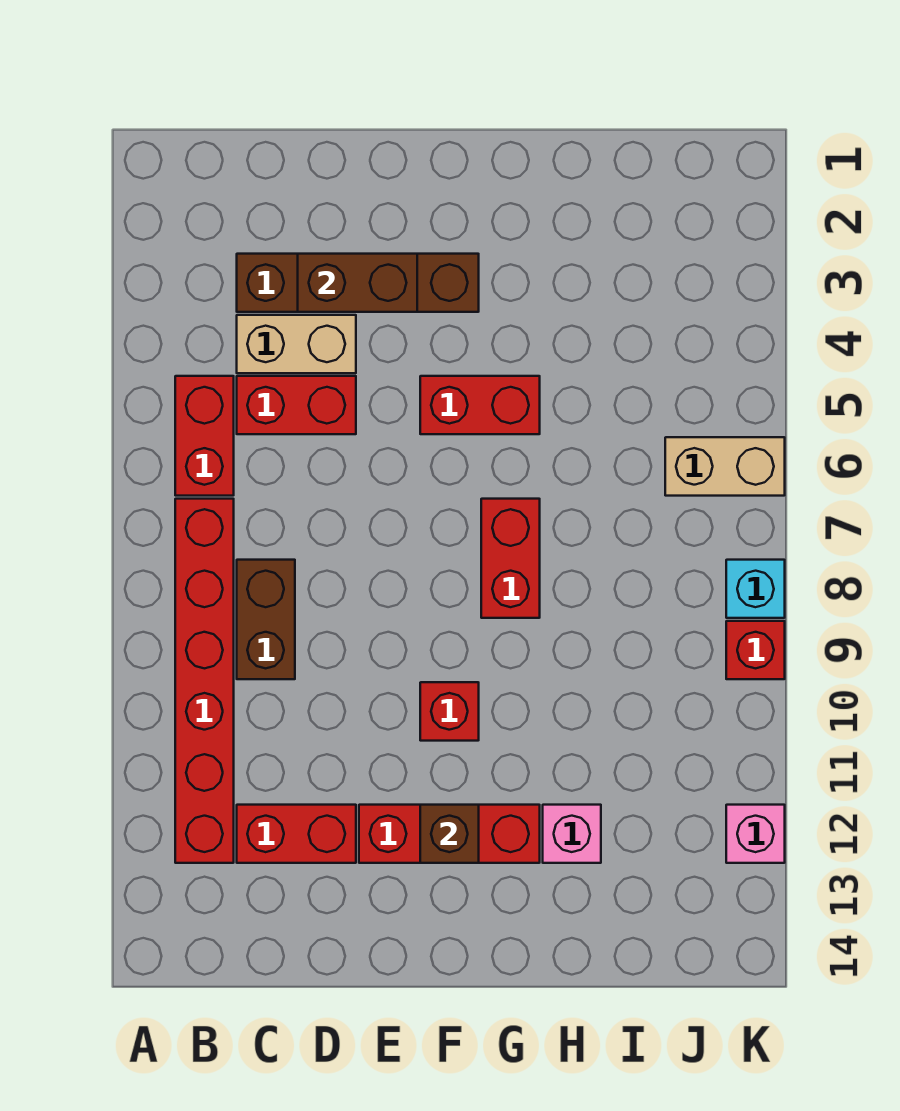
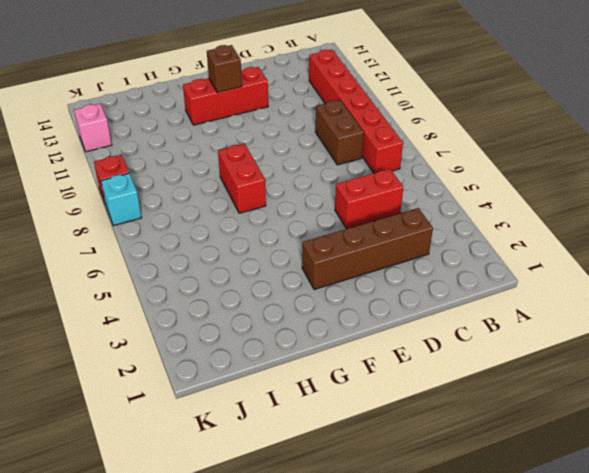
none -> red 1x2 brick [175,376,234,496]
none -> tan 1x2 brick [237,315,356,373]
none -> red 1x2 brick [237,805,356,863]

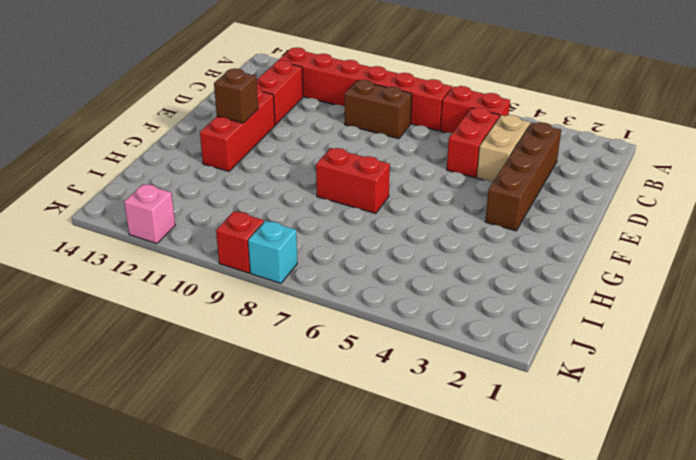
none -> red 1x2 brick [420,376,540,434]
none -> red 1x1 brick [420,682,479,741]
none -> pink 1x1 brick [543,805,601,863]

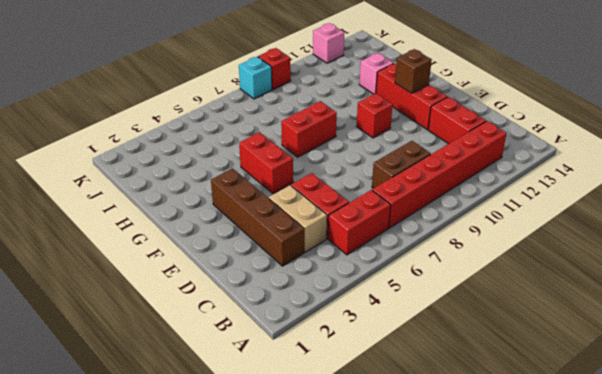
none -> tan 1x2 brick [665,437,785,496]
none -> brown 1x2 brick [298,254,417,312]

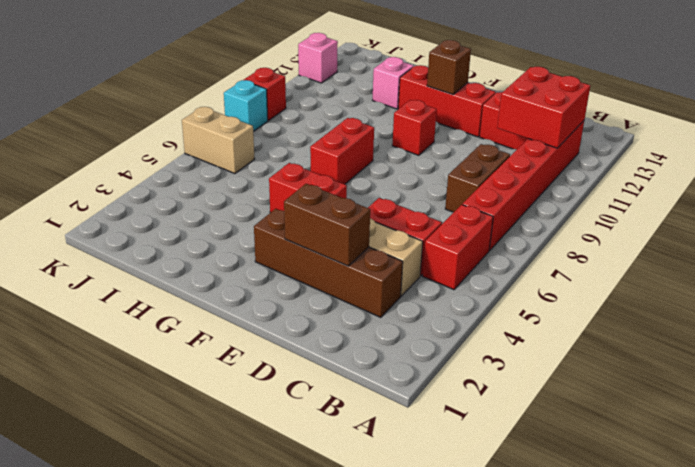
red 2x2 brick [497,67,590,148] -> none

